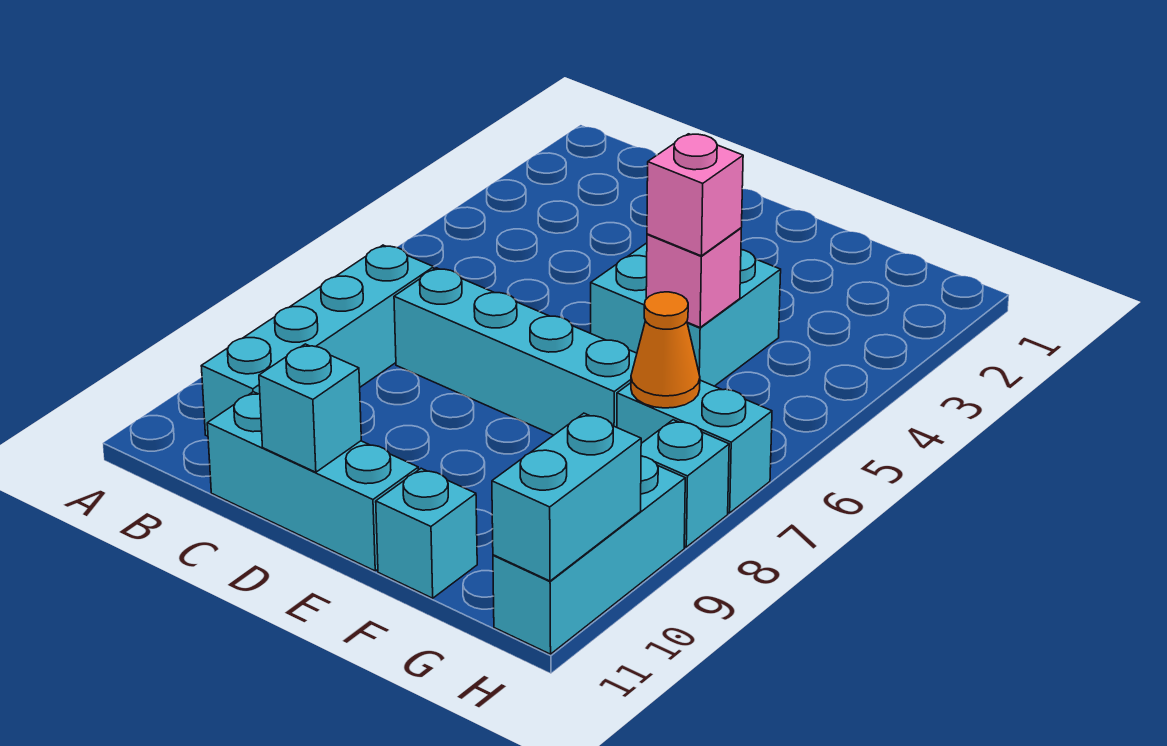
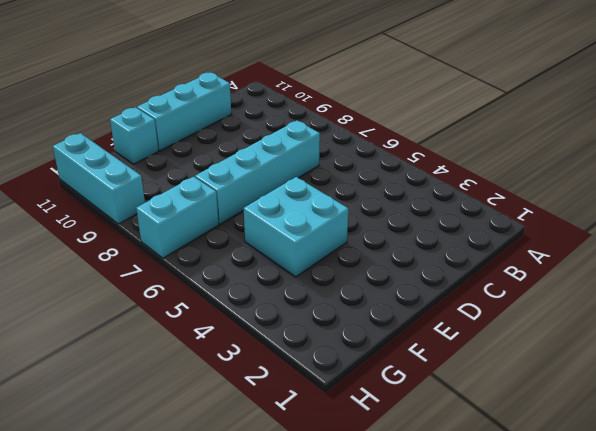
none -> cyan 1x4 brick [201,245,434,436]
none -> cyan 1x1 brick [641,420,729,547]
none -> cyan 1x1 brick [259,344,361,472]

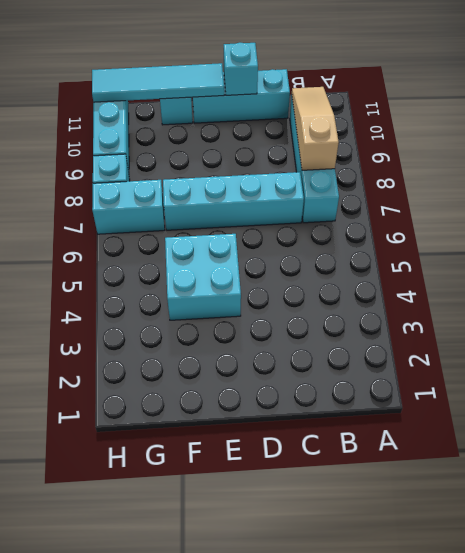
tan 1x3 slope [292,87,339,170] -> none
cyan 1x4 tile [92,63,224,102] -> cyan 1x2 brick [492,413,641,581]
none -> pink 1x1 brick [646,228,741,327]
none -> orange 1x1 cone [631,292,700,408]
none -> pink 1x1 brick [647,134,743,256]

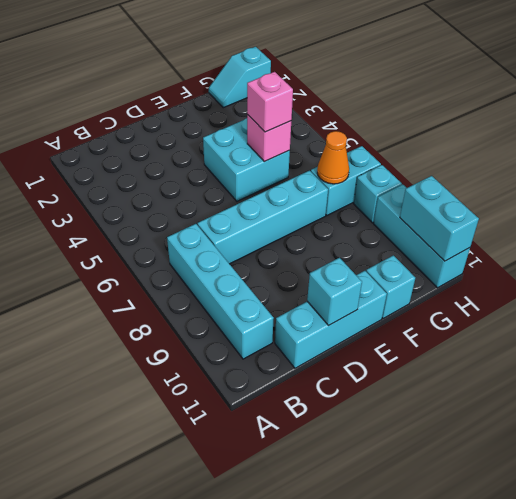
cyan 1x2 slope [209,47,271,108] -> none

